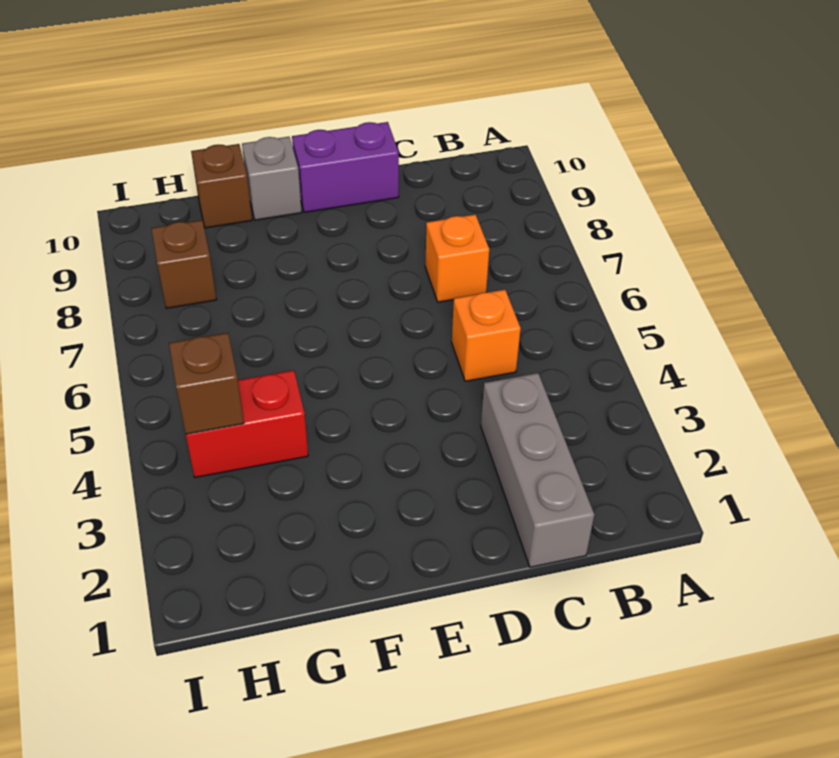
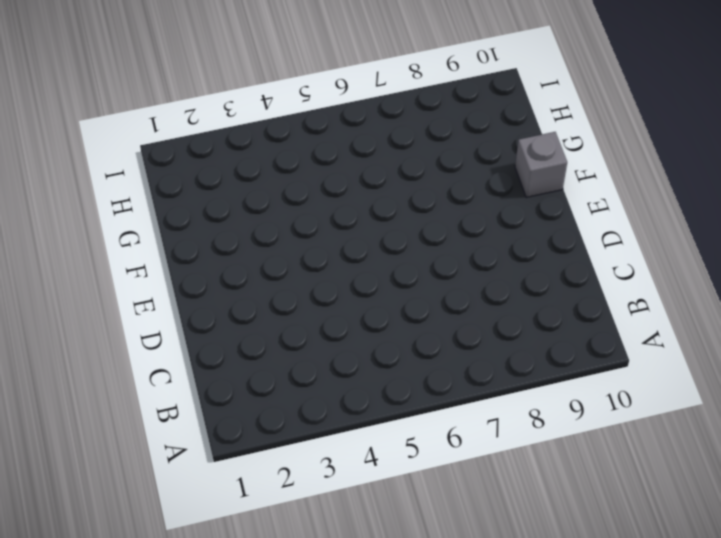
none -> grey 1x3 brick [481,373,594,567]
none -> orange 1x1 brick [452,290,521,381]

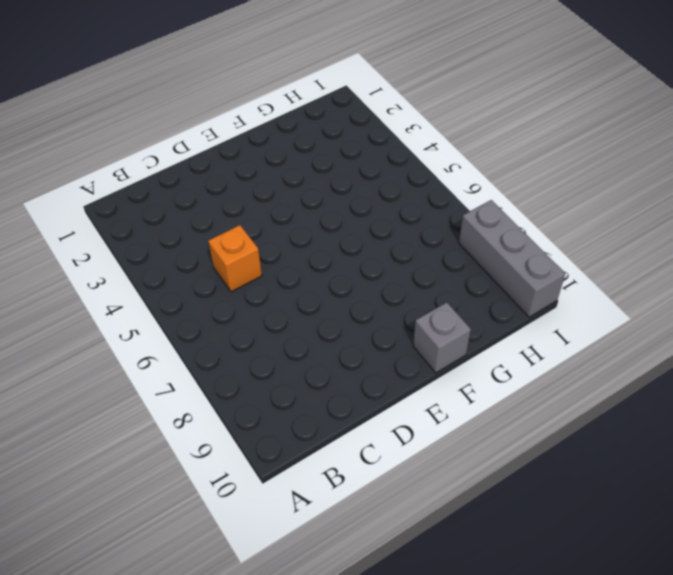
grey 1x3 brick [459,200,565,317] -> grey 1x3 brick moved to [481,373,594,567]
none -> orange 1x1 brick [425,214,489,302]
none -> purple 1x2 brick [292,122,399,212]

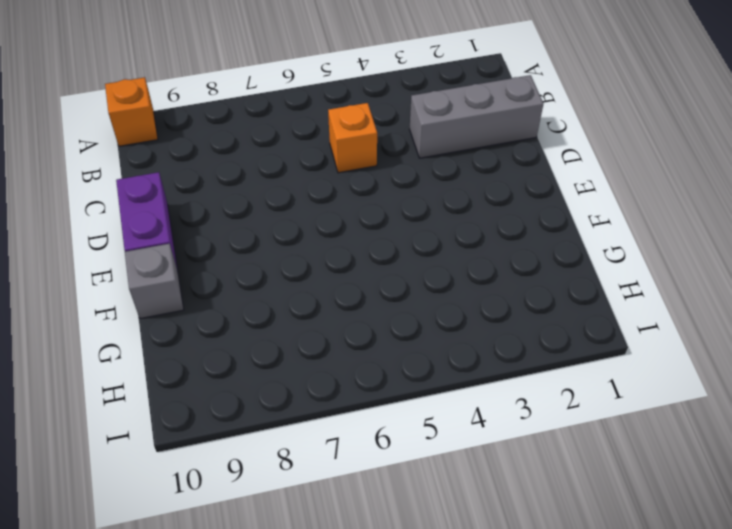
orange 1x1 brick [105,77,158,146] -> orange 1x1 brick moved to [425,214,489,302]
none -> red 1x2 brick [186,370,308,478]
none -> brown 1x1 brick [191,144,252,228]

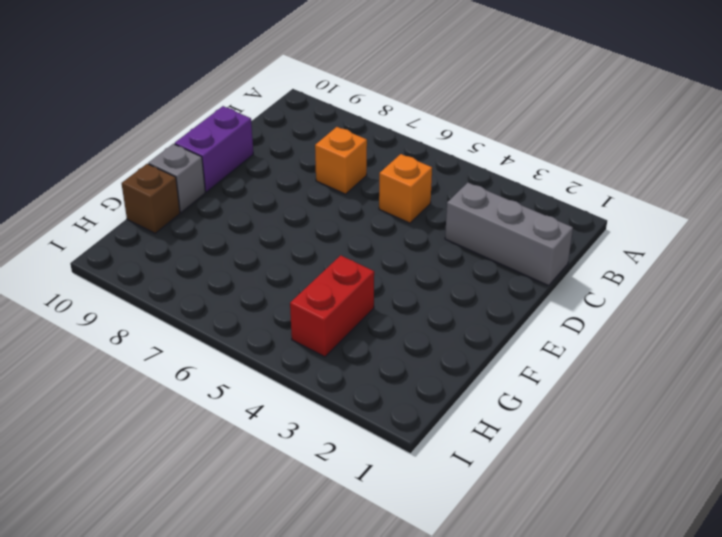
none -> brown 1x1 brick [151,220,217,308]
none -> brown 1x1 brick [169,333,244,434]

